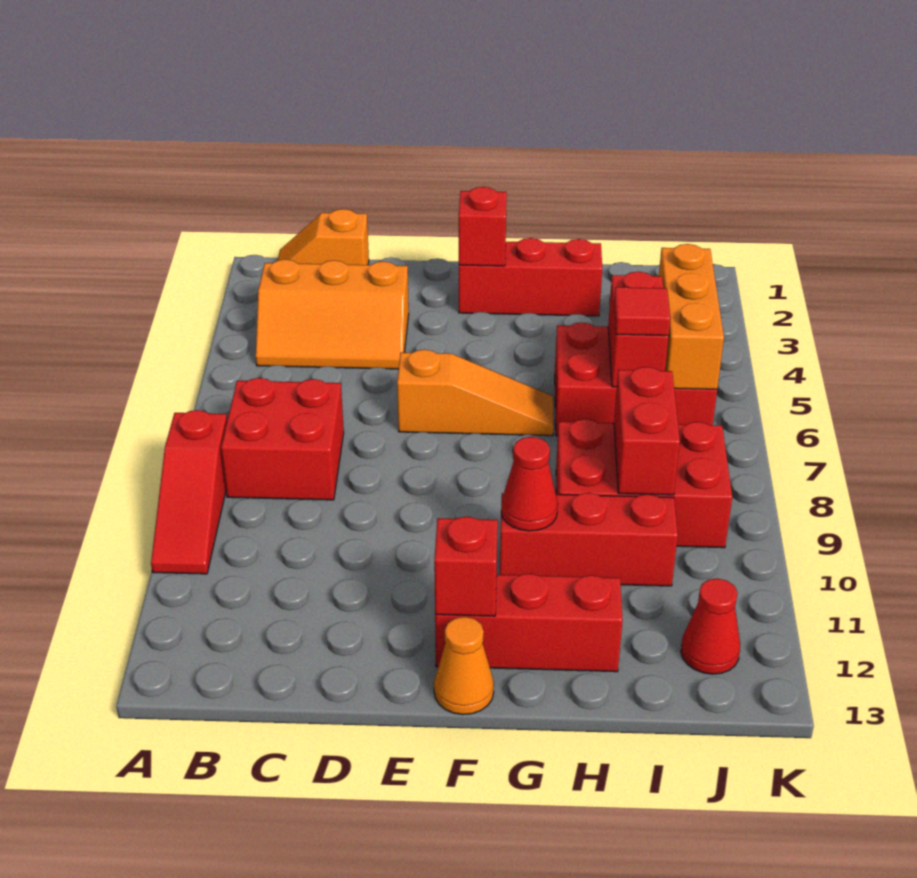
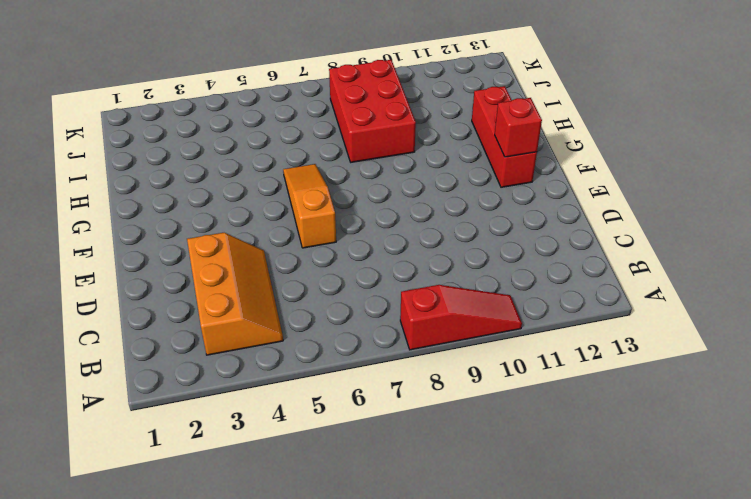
none -> orange 1x2 slope [278,209,369,265]
none -> red 2x2 brick [221,378,344,500]
none -> red 1x3 brick [459,238,602,316]

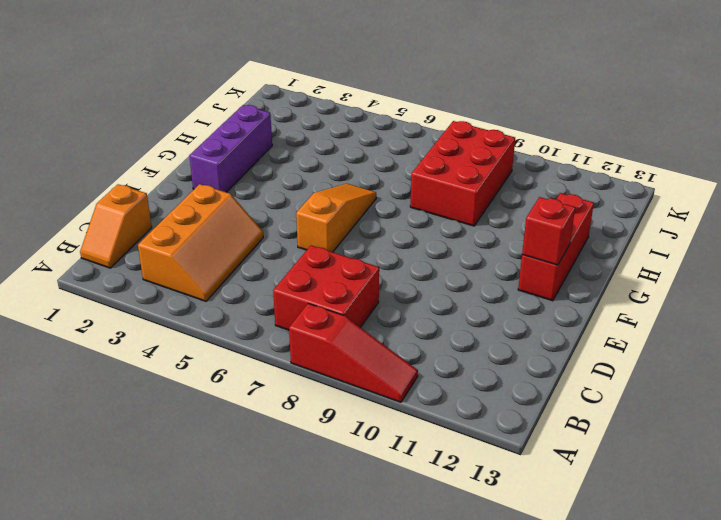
purple 1x3 brick [189,105,272,192] -> red 1x3 brick [459,238,602,316]
none -> orange 1x1 cone [434,617,494,715]
none -> red 1x3 brick [500,493,678,586]
none -> red 2x3 brick [555,322,717,436]

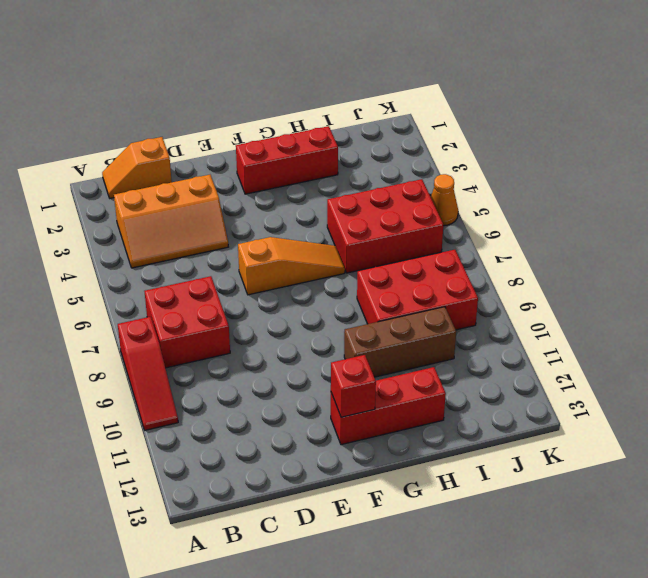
brown 1x3 brick [344,307,456,377] -> red 1x3 brick [500,493,678,586]
orange 1x1 cone [431,174,458,226] -> orange 1x1 cone moved to [434,617,494,715]
none -> red 1x1 cone [681,579,740,674]
none -> red 1x1 brick [459,187,507,266]
none -> red 1x1 cone [501,437,558,531]

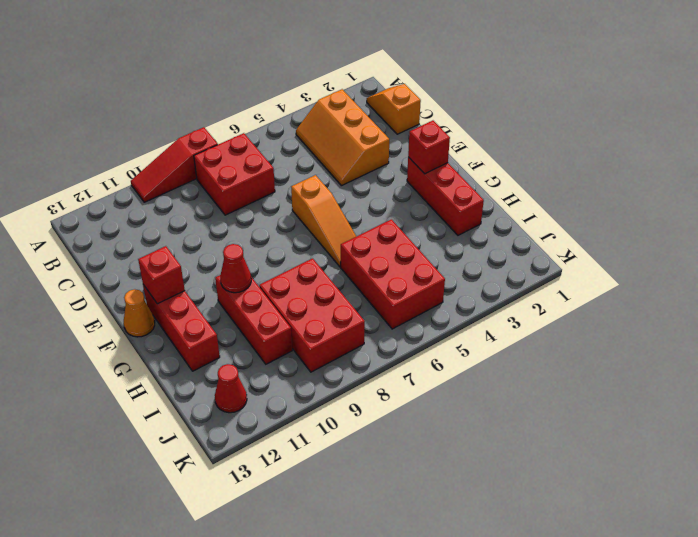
none -> red 1x2 brick [608,272,668,387]
none -> red 1x2 brick [614,367,680,495]
none -> orange 1x3 brick [659,244,724,389]

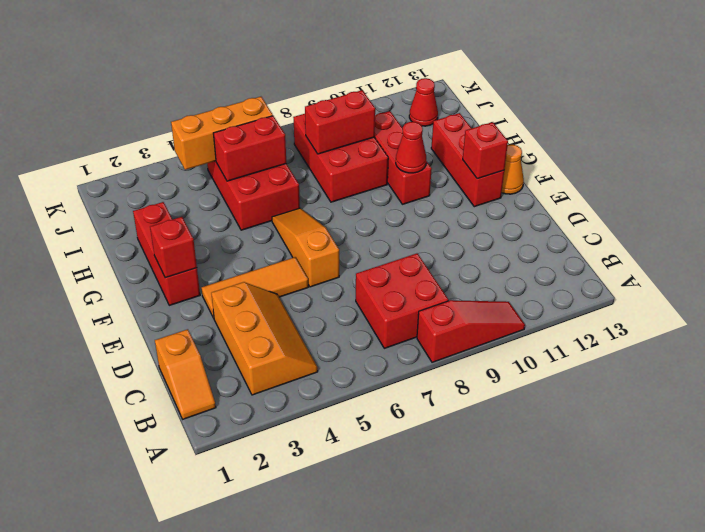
orange 1x3 tile [202,257,308,318] -> none
none -> red 1x1 tile [614,287,670,336]

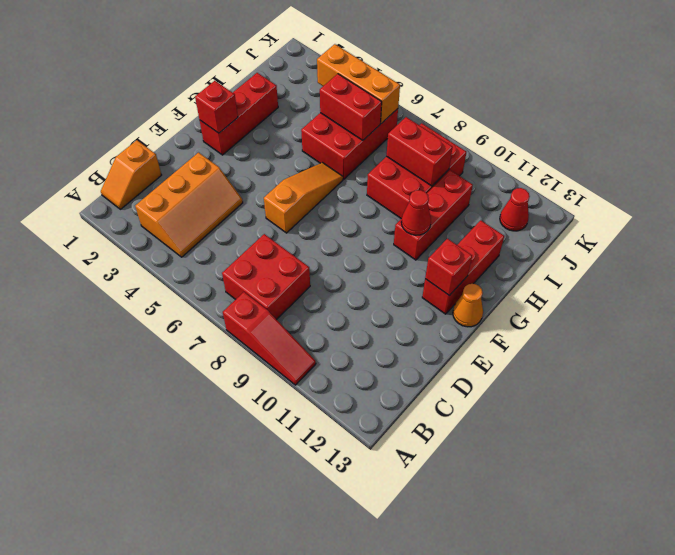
none -> red 1x1 tile [614,287,670,336]

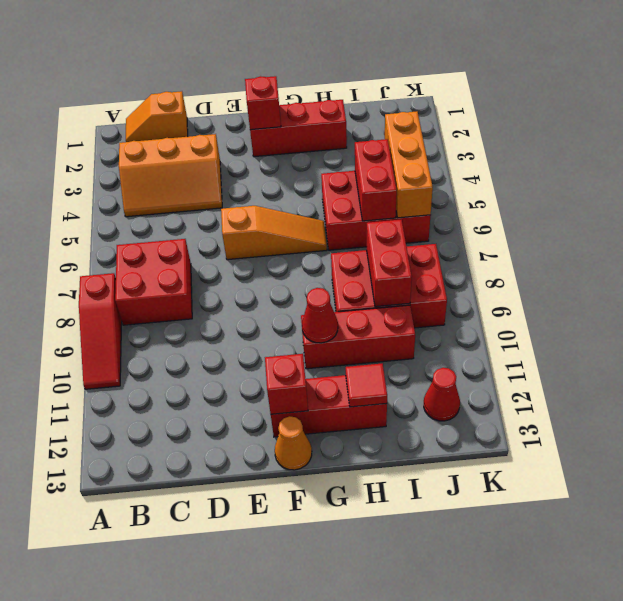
red 1x1 tile [346,364,387,407] -> red 1x1 tile moved to [614,287,670,336]

